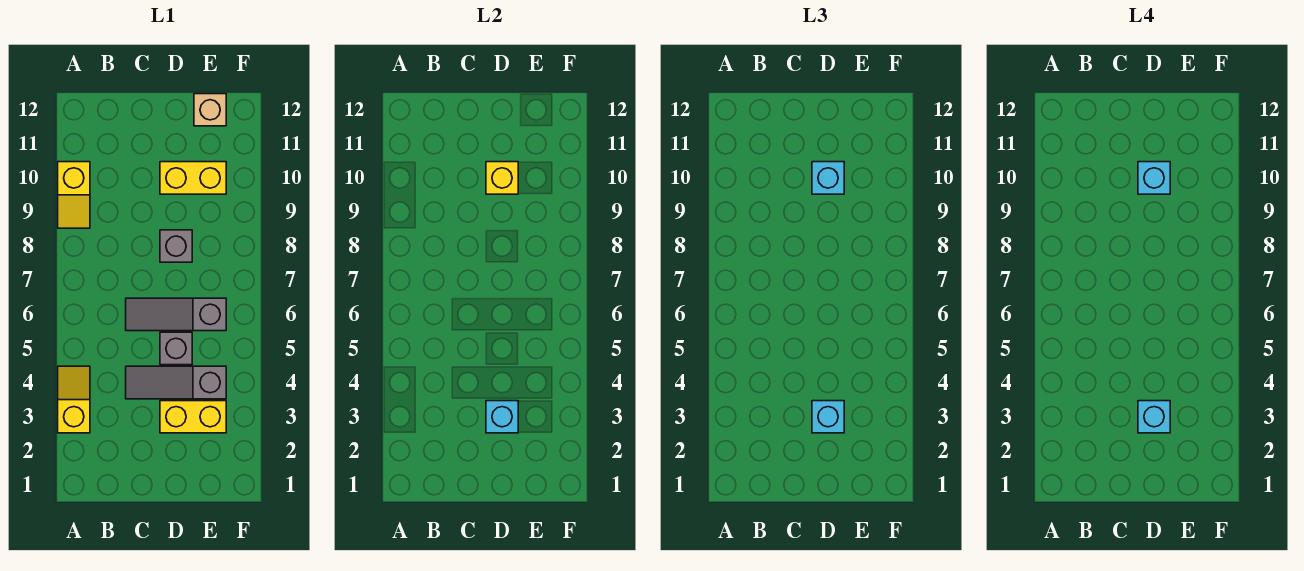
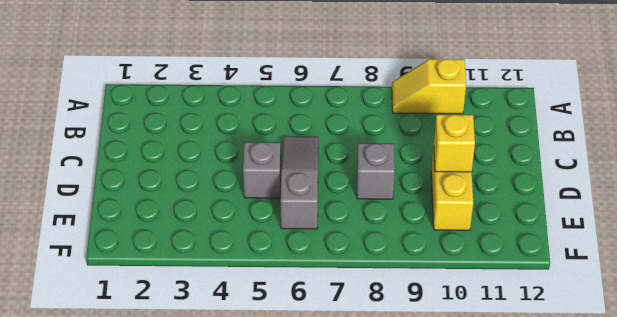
none -> yellow 1x2 slope [58,366,90,433]
none -> grey 1x3 slope [126,366,226,399]
none -> yellow 1x2 brick [160,401,226,433]

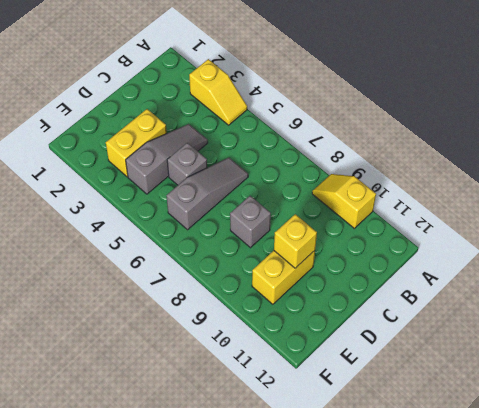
none -> tan 1x1 brick [194,94,226,126]
none -> cyan 1x1 brick [486,401,518,433]
none -> cyan 1x1 brick [812,401,844,433]

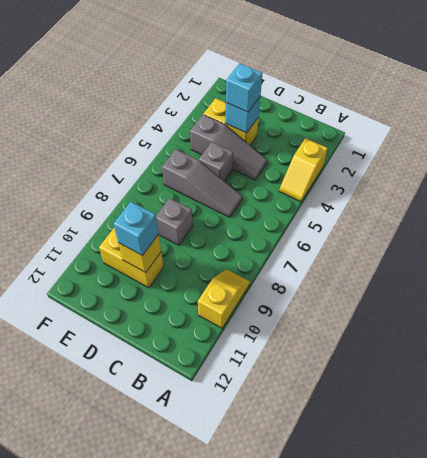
none -> tan 1x1 brick [194,94,226,126]
none -> cyan 1x1 brick [1138,401,1170,433]
none -> cyan 1x1 brick [1138,162,1170,194]

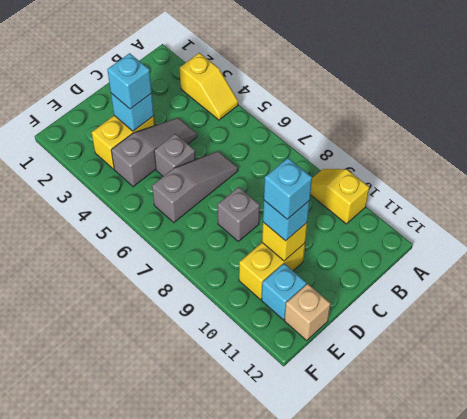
cyan 1x1 brick [262,264,306,320] -> cyan 1x1 brick moved to [1138,401,1170,433]

